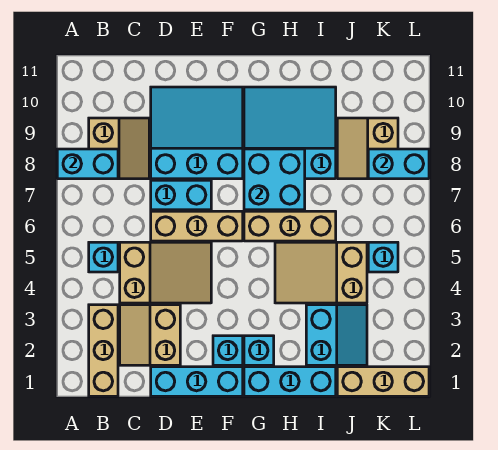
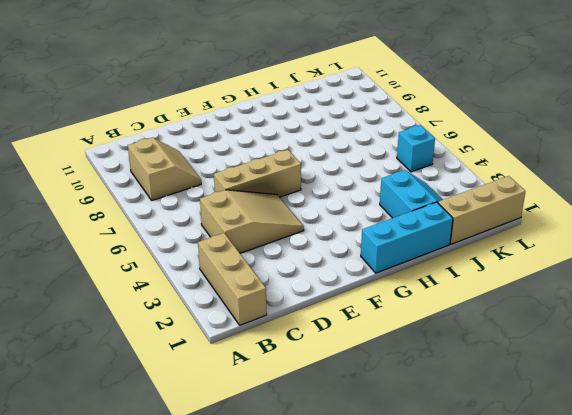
none -> cyan 1x1 brick [89,242,118,272]
none -> tan 2x2 slope [120,305,180,365]
none -> cyan 1x3 brick [151,367,243,396]

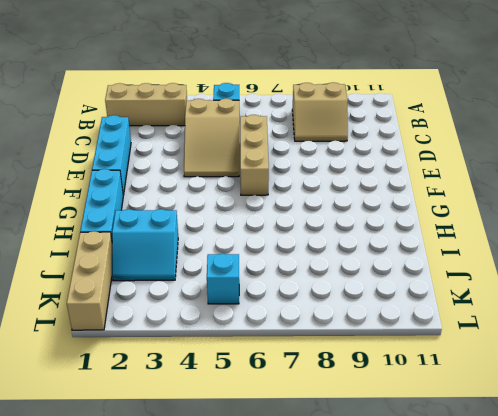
none -> tan 2x2 slope [120,305,180,365]
none -> cyan 1x2 brick [151,180,211,210]
none -> cyan 3x3 slope [151,87,243,179]

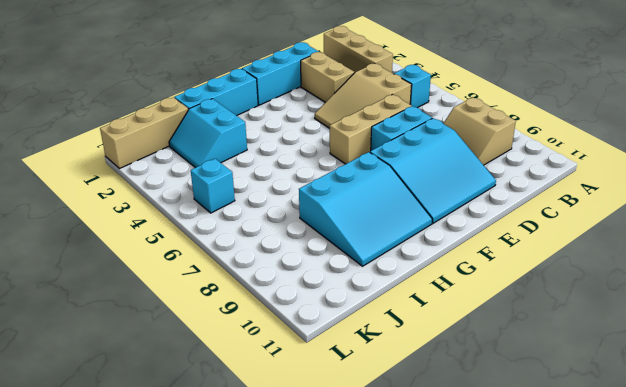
none -> cyan 1x1 brick [213,336,243,365]
none -> cyan 1x1 brick [244,336,274,365]
none -> tan 1x3 brick [244,211,336,241]

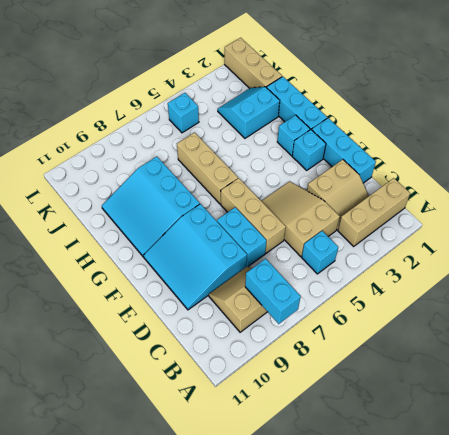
none -> tan 2x3 slope [275,242,367,303]
none -> tan 2x2 slope [337,118,398,179]
none -> cyan 2x2 brick [244,149,305,210]

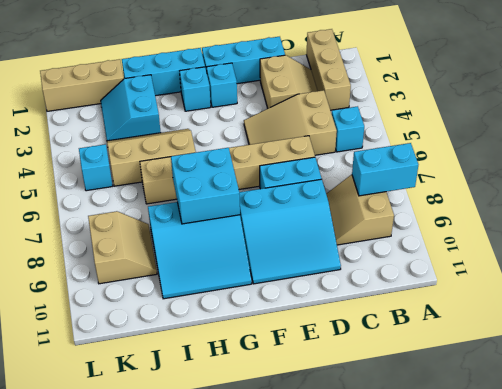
tan 2x3 slope [107,129,196,186] -> tan 2x3 slope turned to [275,242,367,303]
none -> cyan 1x2 brick [368,149,429,179]

